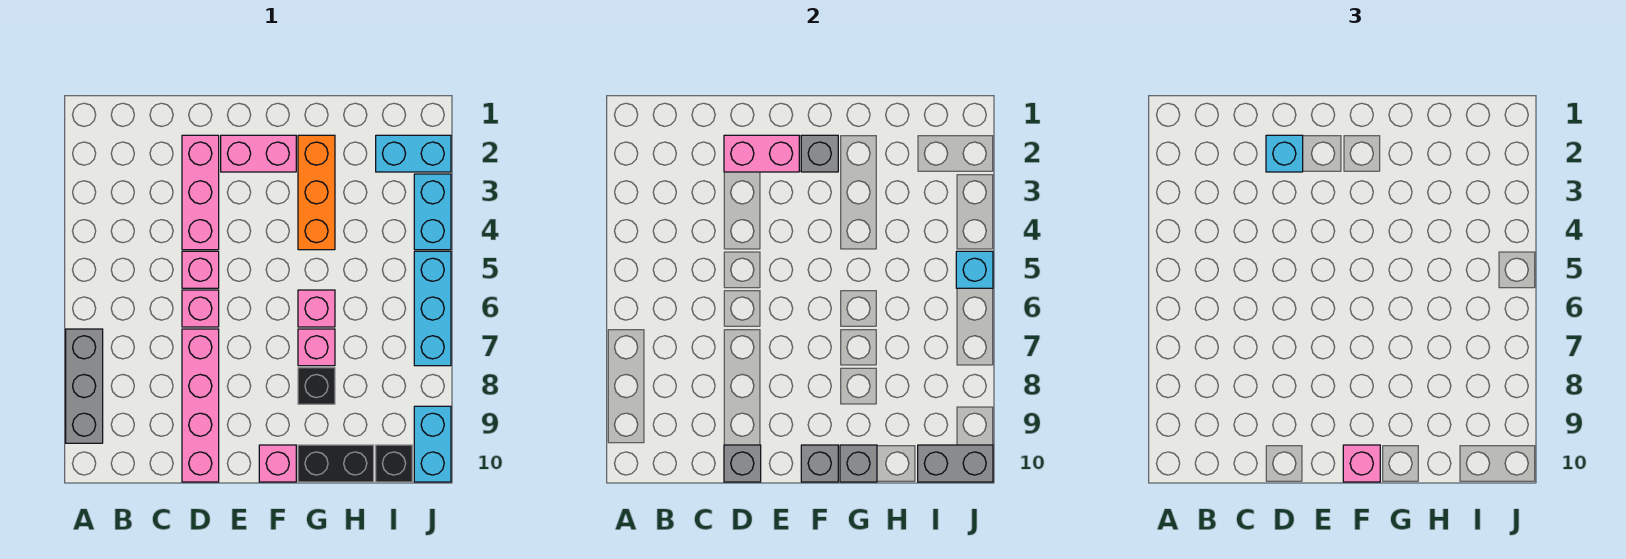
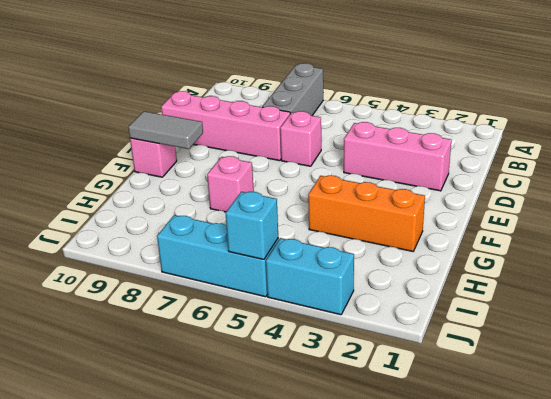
grey 1x3 brick [262,63,323,116] -> grey 1x3 brick turned to [66,329,103,443]
grey 1x2 tile [128,111,203,149] -> grey 1x1 brick [801,445,838,482]
none -> pink 1x1 brick [182,251,219,288]
none -> pink 1x2 brick [221,135,296,172]
none -> pink 1x1 brick [298,290,335,327]

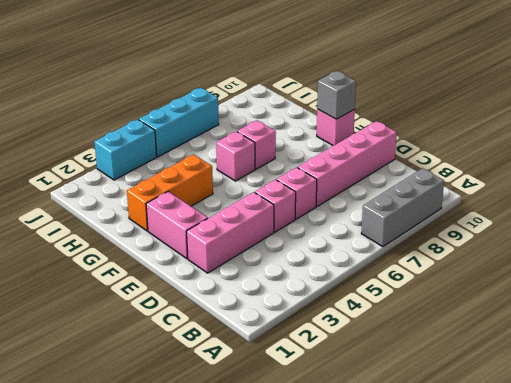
none -> black 1x1 brick [298,368,335,404]
none -> black 1x2 brick [298,445,374,482]
none -> cyan 1x2 brick [376,135,451,172]

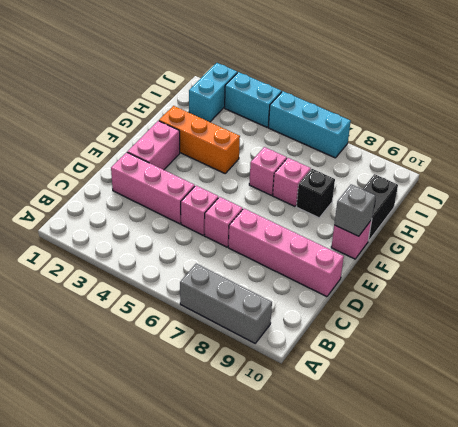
none -> black 1x1 brick [376,445,412,482]
none -> cyan 1x2 brick [414,406,451,482]
none -> pink 1x2 brick [724,135,799,172]

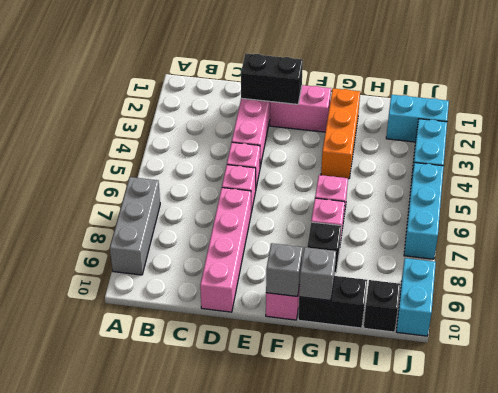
black 1x2 brick [241,53,303,104] -> pink 1x2 brick [724,135,799,172]
none -> grey 1x1 brick [724,445,761,482]
none -> grey 1x1 brick [801,135,838,172]
none -> grey 1x2 brick [918,445,993,482]

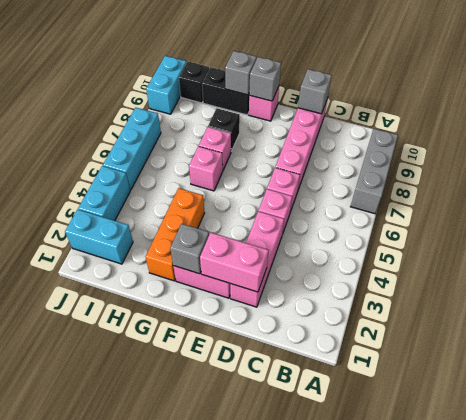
none -> grey 1x2 brick [918,445,993,482]
none -> cyan 1x1 brick [956,251,993,288]
none -> cyan 1x1 brick [1266,135,1303,172]

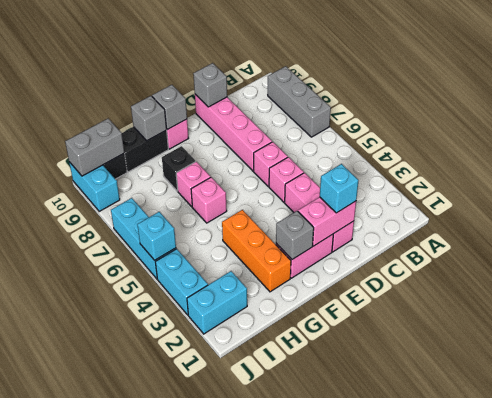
none -> pink 1x1 brick [1343,445,1380,482]

